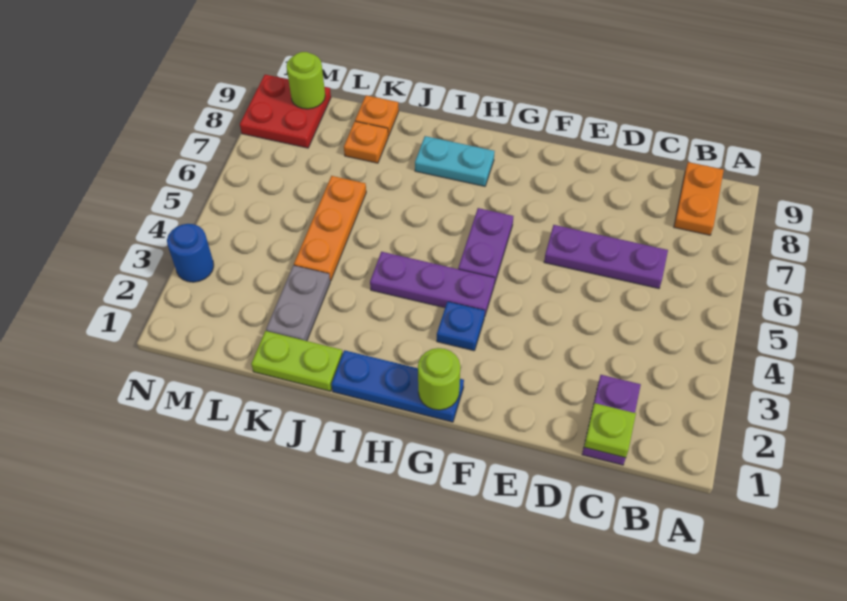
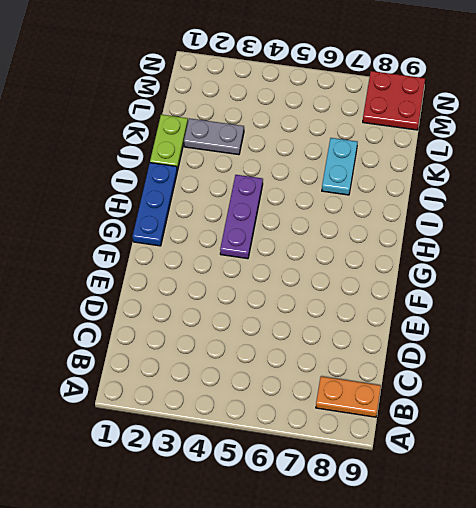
cyan 1x2 plate [322,138,357,195] -> cyan 1x2 plate moved to [415,136,495,186]
none -> purple 1x2 plate [582,375,641,465]
none -> purple 1x3 plate [544,225,668,289]
none -> blue 1x1 plate [437,302,485,351]

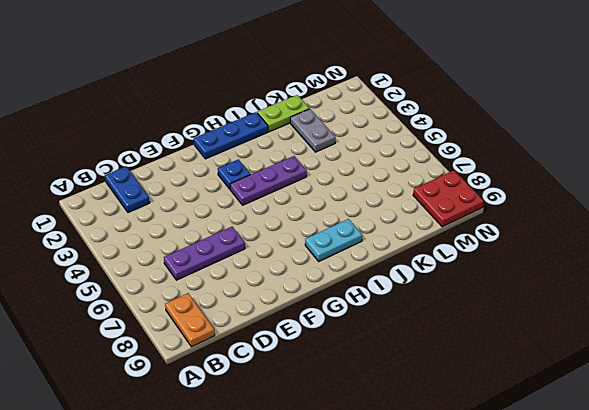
blue 1x2 plate [105,166,150,213] -> purple 1x2 plate [582,375,641,465]
none -> purple 1x2 plate [458,208,513,284]
none -> orange 1x3 plate [294,176,366,281]
none -> orange 1x1 plate [344,121,388,163]

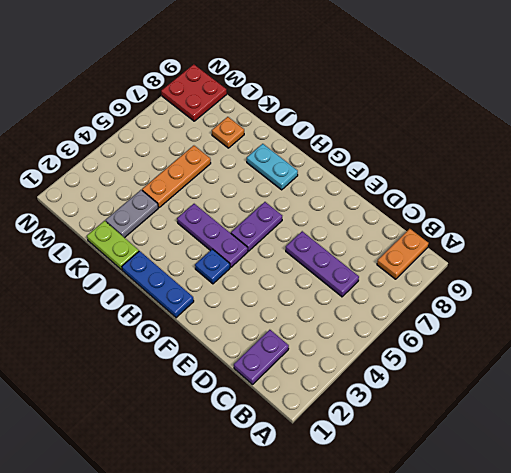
none -> orange 1x1 plate [355,95,399,136]
none -> blue 1x1 round brick [167,224,214,282]
none -> lime 1x1 plate [584,403,636,458]

